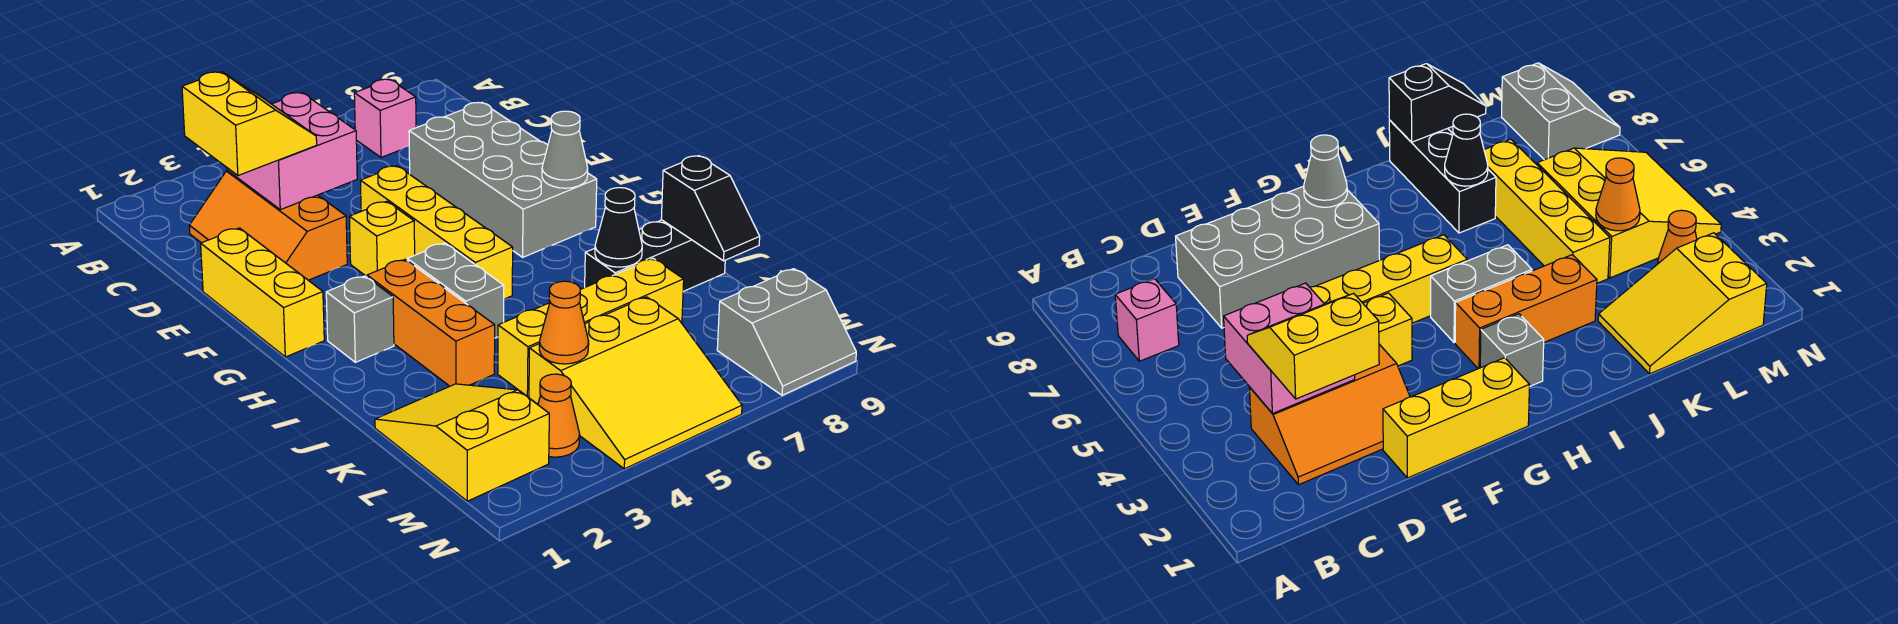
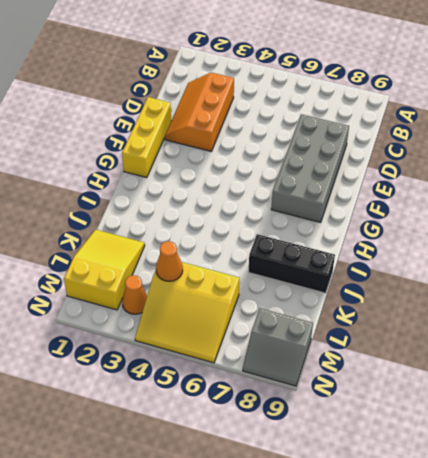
none -> pink 1x1 brick [354,79,416,157]
none -> yellow 1x4 brick [360,166,513,299]
none -> yellow 1x1 brick [349,201,415,276]

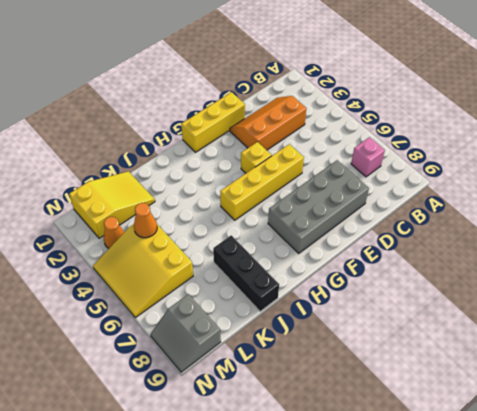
none -> grey 1x1 brick [326,276,394,362]
none -> orange 1x3 brick [367,259,495,386]
none -> grey 1x2 brick [407,243,504,338]

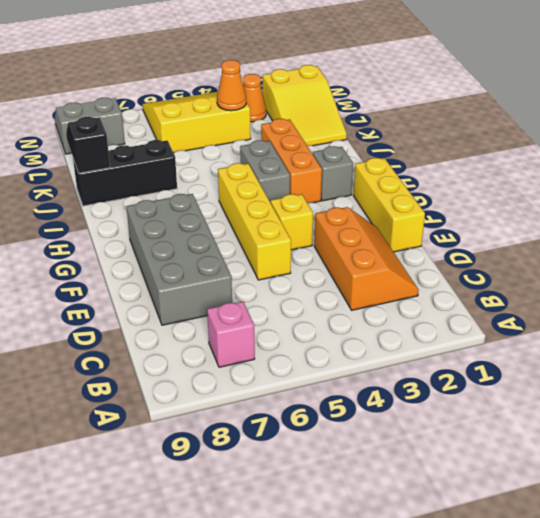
none -> yellow 1x4 brick [498,258,684,397]
none -> pink 2x2 brick [227,93,357,210]
none -> grey 1x1 cone [542,111,588,188]

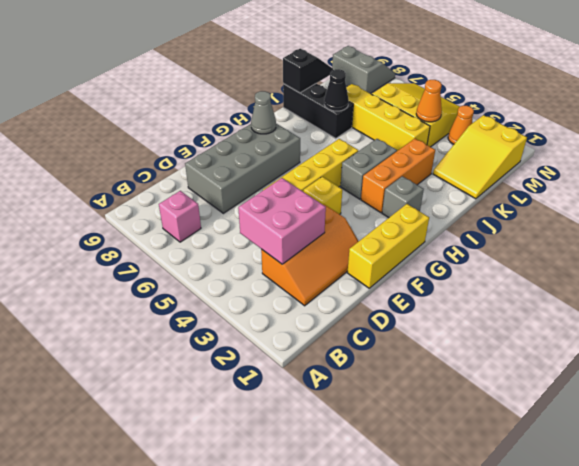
none -> yellow 2x2 slope [182,72,317,175]

